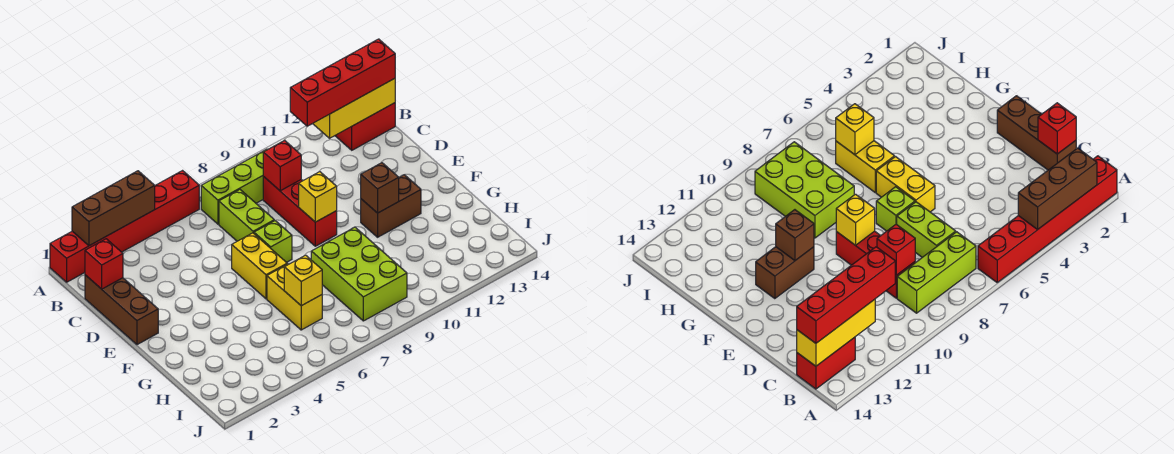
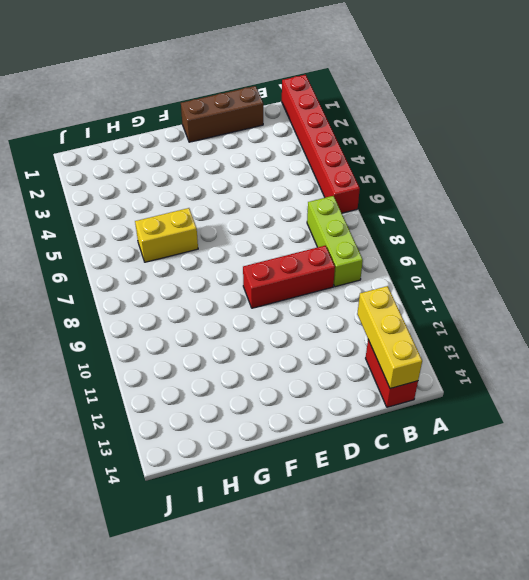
none -> lime 1x2 brick [219,190,274,241]
none -> yellow 1x2 brick [232,233,287,299]
none -> lime 1x1 brick [254,221,292,262]

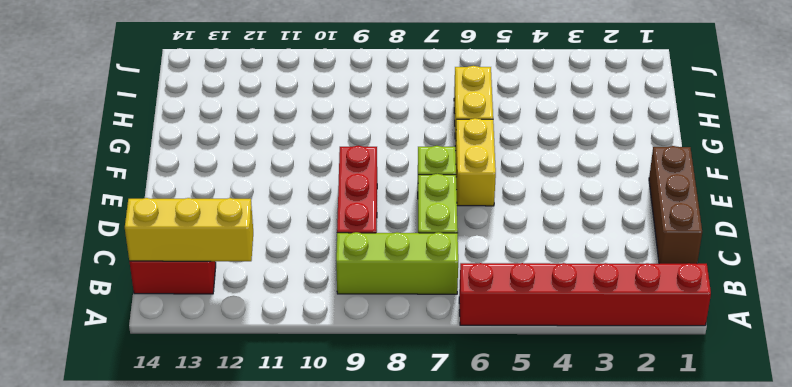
none -> brown 1x2 brick [361,175,421,237]
none -> lime 2x3 brick [311,227,407,321]
none -> brown 1x3 brick [72,171,155,246]

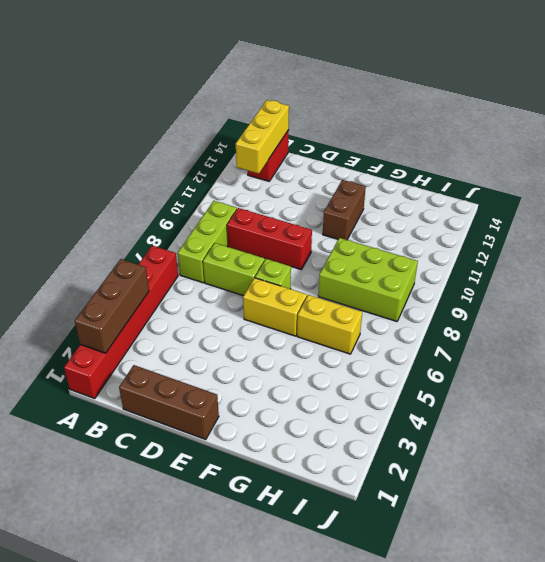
none -> red 1x1 brick [85,239,123,289]
none -> red 1x1 brick [263,140,301,191]
none -> yellow 1x1 brick [299,172,337,222]

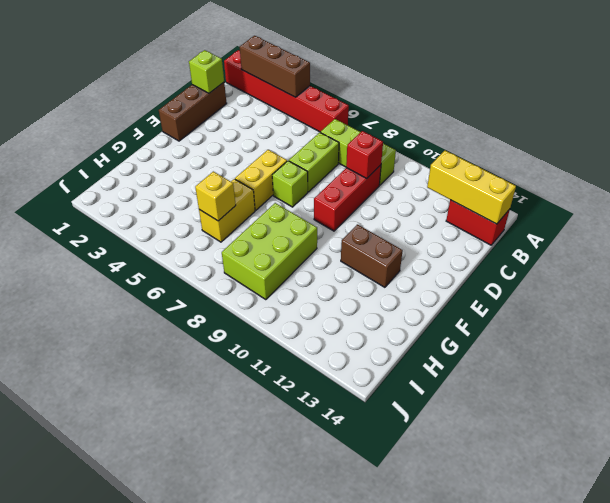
lime 1x1 brick [189,50,224,93] -> red 1x1 brick [85,239,123,289]
none -> yellow 1x1 brick [299,172,337,222]
none -> brown 1x1 brick [361,163,399,213]
none -> red 1x4 brick [290,39,395,126]

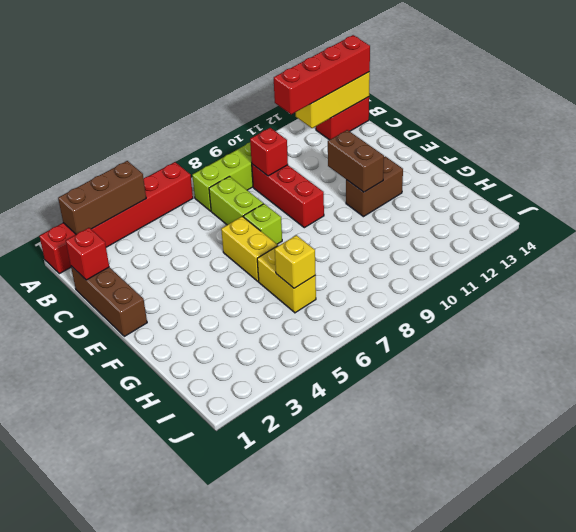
brown 1x2 brick [328,130,384,192] -> brown 1x1 brick [361,163,399,213]
none -> lime 2x3 brick [311,227,407,321]
none -> yellow 1x1 brick [299,172,337,222]

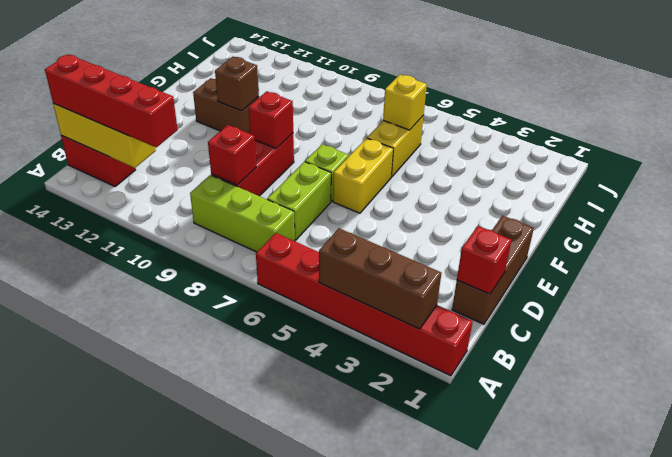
red 1x1 brick [249,91,293,148] -> yellow 1x1 brick [299,172,337,222]
none -> lime 2x3 brick [311,227,407,321]

